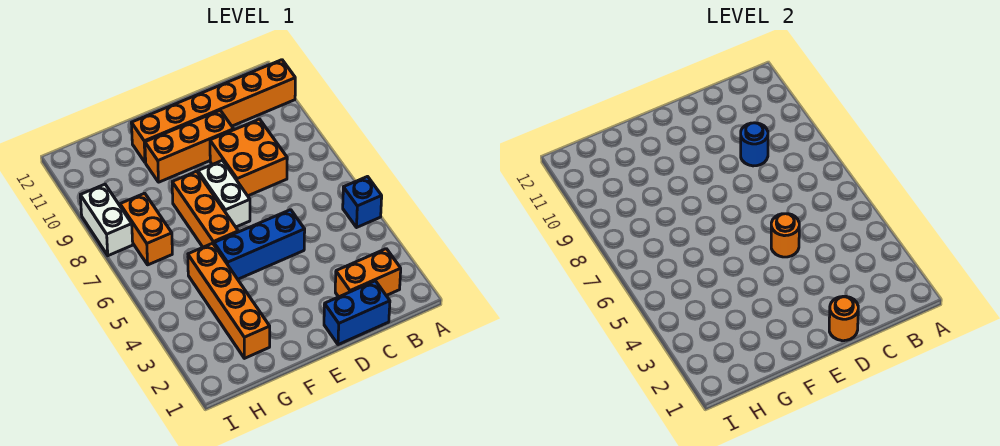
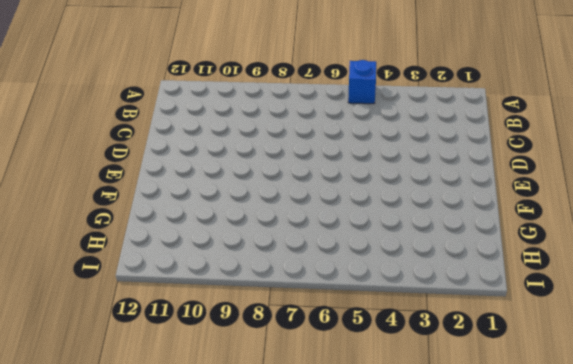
none -> orange 1x6 brick [131,60,295,163]
none -> orange 1x2 brick [335,249,401,297]
none -> blue 1x2 brick [324,281,390,345]

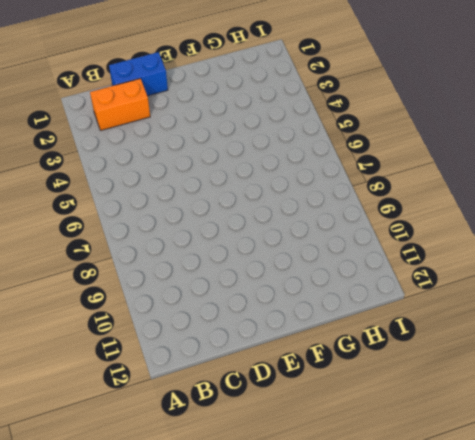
none -> blue 1x1 brick [343,177,382,227]
none -> orange 1x6 brick [131,60,295,163]
none -> orange 2x2 brick [210,119,287,196]

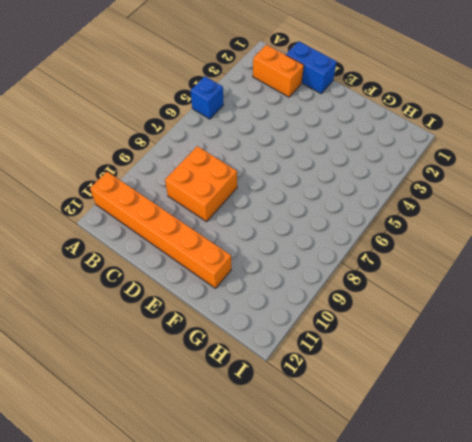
none -> blue 1x3 brick [214,210,305,279]
none -> orange 1x3 brick [145,110,234,182]
none -> white 1x2 brick [198,160,250,227]

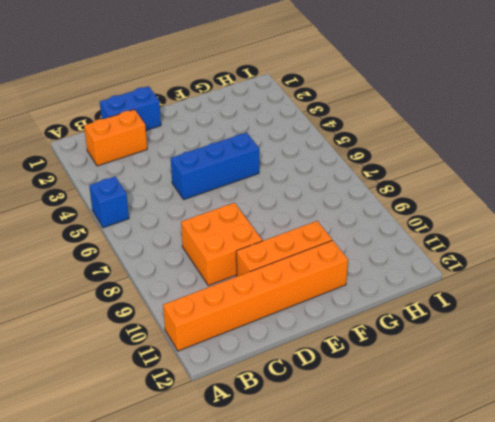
none -> white 1x2 brick [198,160,250,227]
none -> orange 1x3 brick [172,171,238,247]
none -> orange 1x4 brick [188,243,270,358]

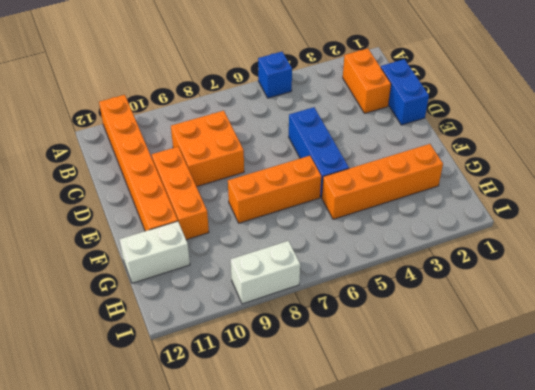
white 1x2 brick [119,221,190,283] -> white 1x2 brick moved to [198,160,250,227]
none -> orange 1x2 brick [120,193,172,265]
none -> blue 1x1 round brick [741,123,768,166]
none -> orange 1x1 round brick [829,296,858,341]

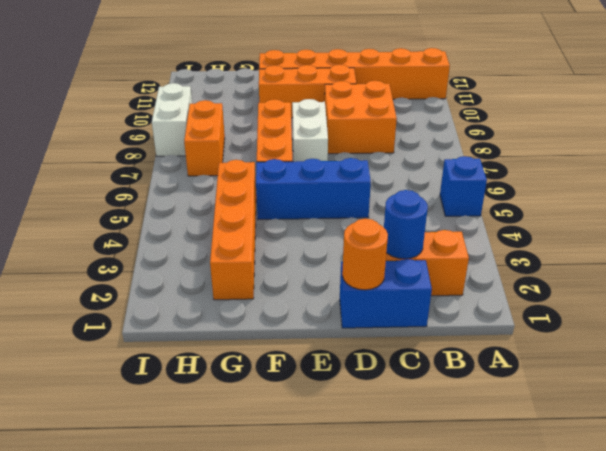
blue 1x1 round brick [384,190,428,259] -> blue 1x1 round brick moved to [741,123,768,166]
none -> orange 1x1 round brick [771,214,799,257]

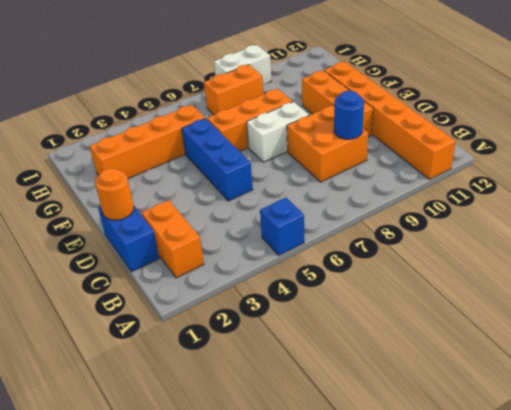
none -> orange 1x1 round brick [771,214,799,257]

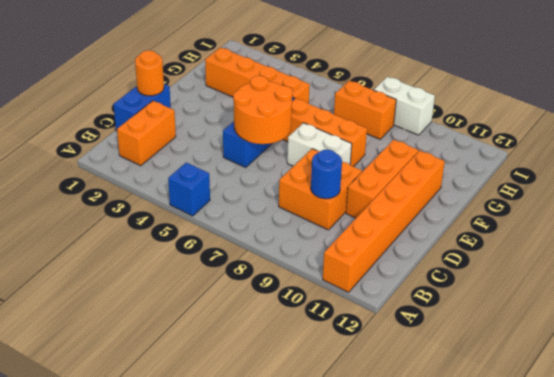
orange 2x2 round brick [233,76,293,144] -> orange 1x1 round brick [771,214,799,257]

